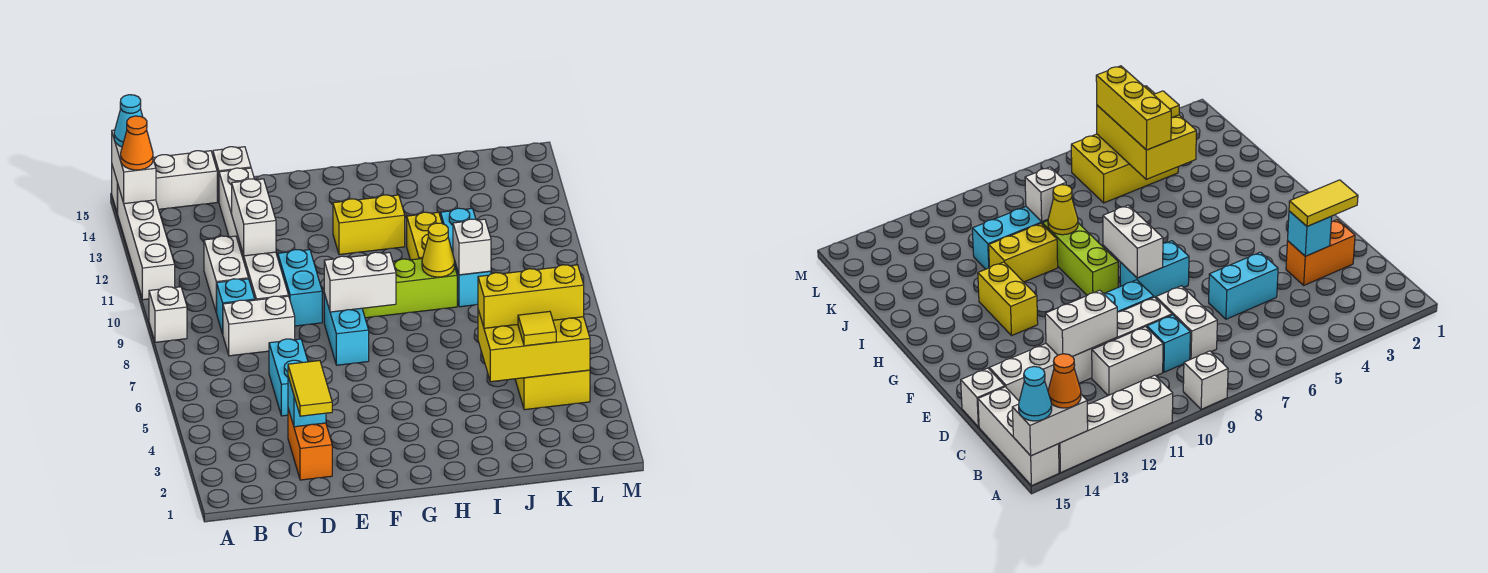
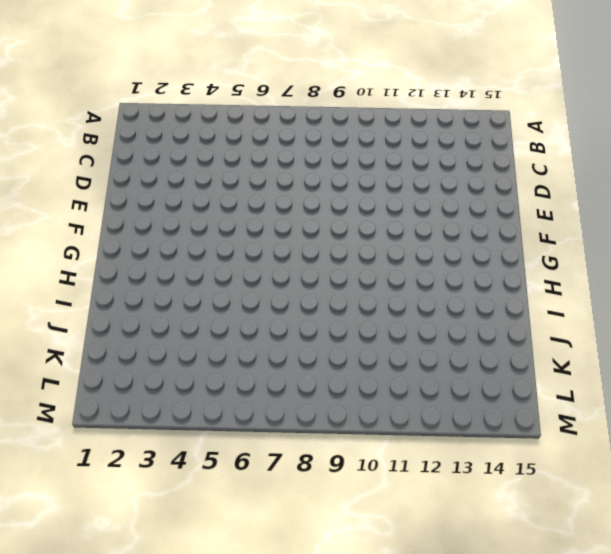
none -> white 1x1 brick [149,287,187,342]
none -> white 1x4 brick [118,186,175,300]
none -> white 1x3 brick [112,151,217,214]

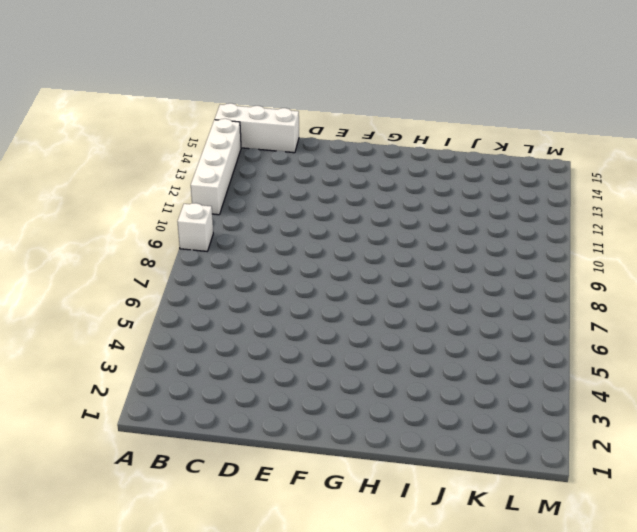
none -> white 1x2 brick [223,296,295,356]
none -> cyan 1x1 brick [217,279,255,334]
none -> white 1x2 brick [204,236,248,313]

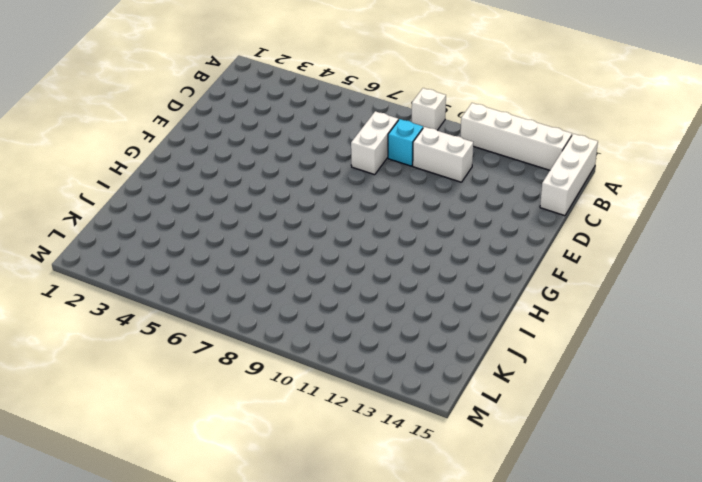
none -> orange 1x2 brick [288,409,332,480]
none -> cyan 1x2 brick [269,339,308,416]
none -> white 1x6 brick [219,168,288,300]

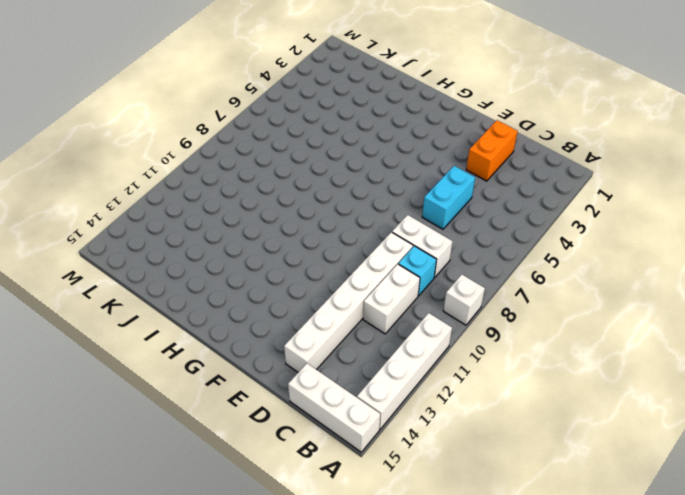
none -> white 1x1 brick [213,147,251,201]
none -> cyan 1x2 brick [278,250,322,326]
none -> cyan 1x2 brick [324,293,369,365]

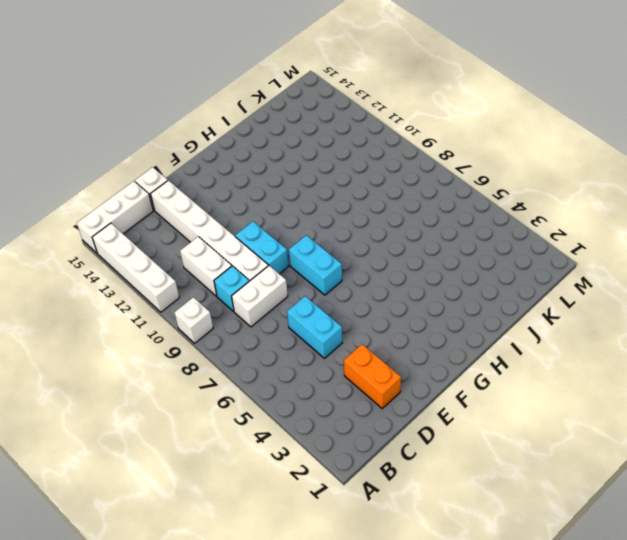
none -> lime 1x3 brick [362,259,457,318]
none -> yellow 1x2 brick [333,195,405,255]
none -> yellow 1x2 brick [407,212,442,260]

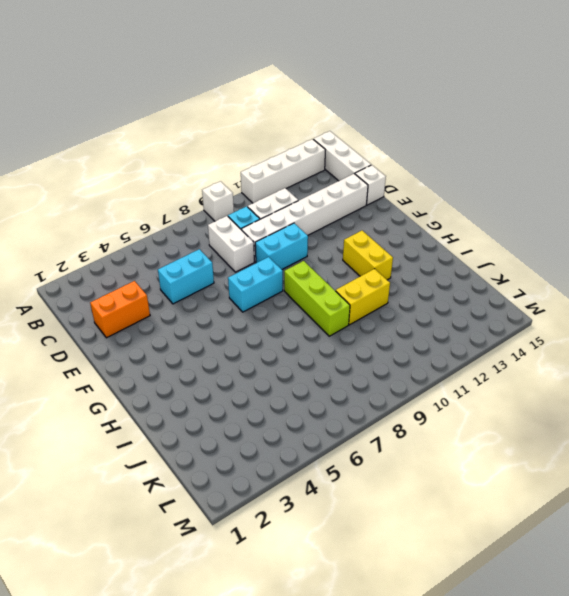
none -> cyan 1x3 brick [441,208,491,307]
none -> yellow 2x3 brick [515,370,590,410]
none -> white 1x2 brick [112,130,156,204]

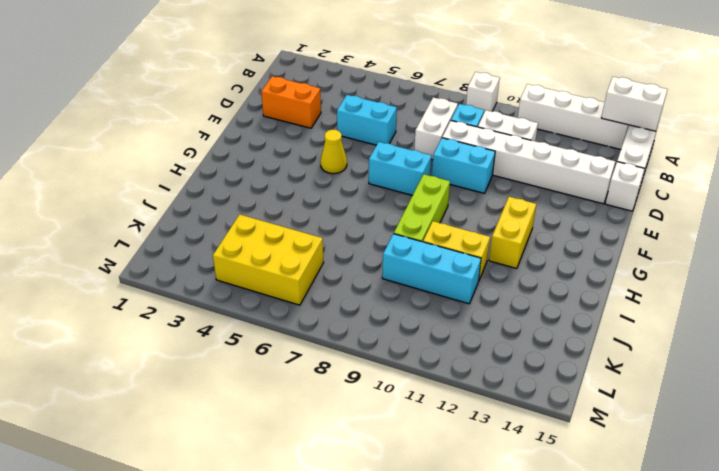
yellow 1x1 cone [320,130,347,174] -> yellow 1x1 cone moved to [422,223,455,277]
none -> cyan 1x1 brick [288,377,326,427]
none -> white 1x2 brick [232,179,276,256]
none -> white 1x2 brick [324,252,396,312]

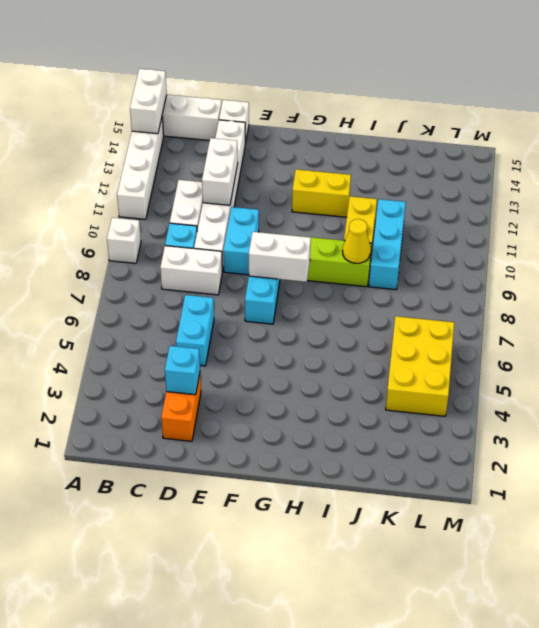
none -> yellow 2x3 brick [478,310,590,382]
none -> white 1x1 brick [453,219,491,275]
none -> orange 1x1 cone [121,116,153,170]

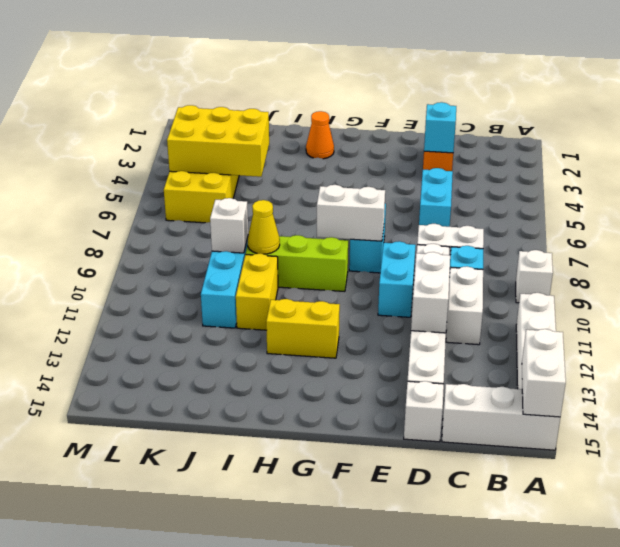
orange 1x1 cone [306,111,334,159] -> orange 1x1 cone moved to [121,116,153,170]
none -> cyan 1x1 cone [114,95,143,147]
none -> yellow 1x2 tile [288,361,332,416]
none -> yellow 1x3 brick [478,265,584,328]

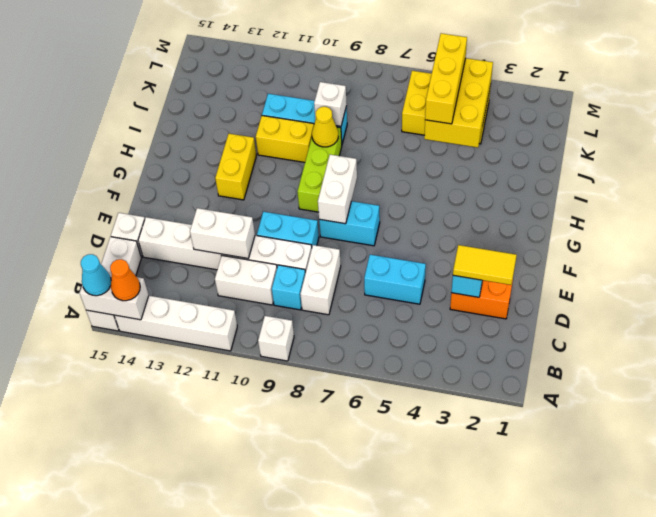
none -> yellow 1x1 tile [518,311,556,346]

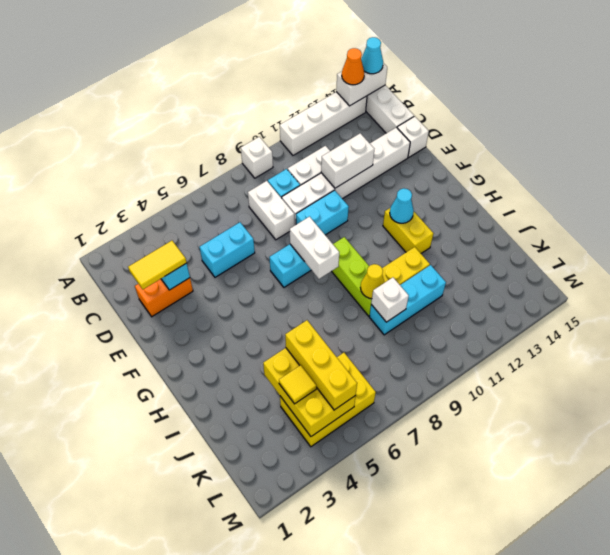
cyan 1x1 cone [390,188,414,223] -> none

